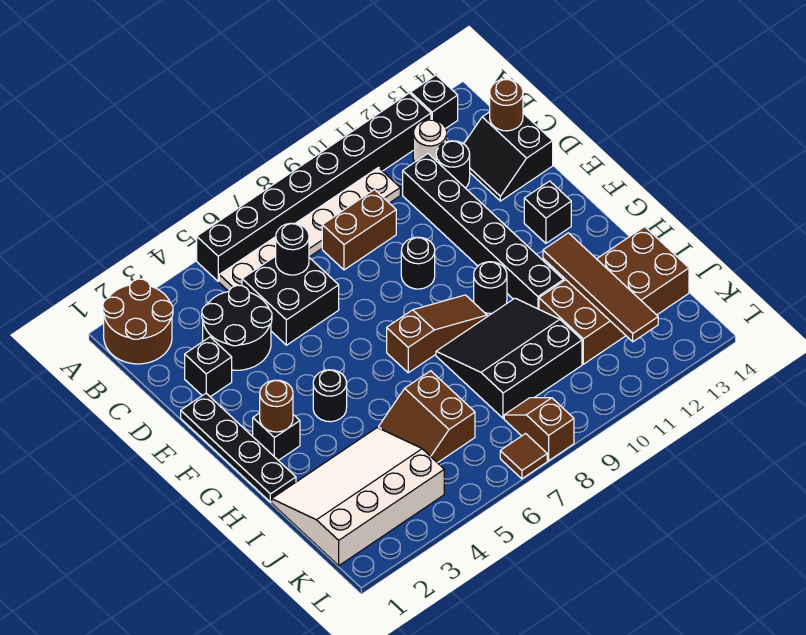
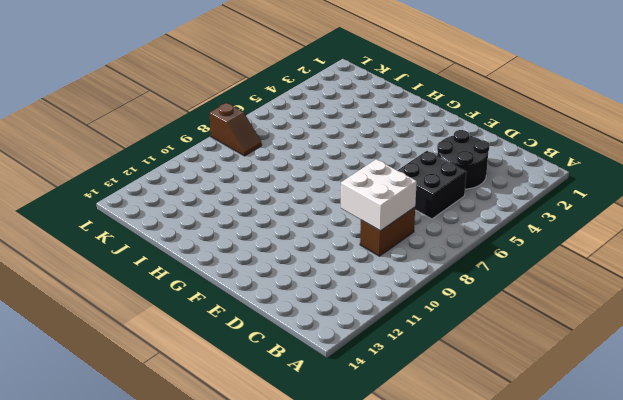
white 2x2 brick [341,159,417,231] -> none
none -> brown 2x2 round brick [103,279,173,364]
none -> black 1x8 brick [197,93,431,281]
none -> black 1x1 brick [411,75,458,128]

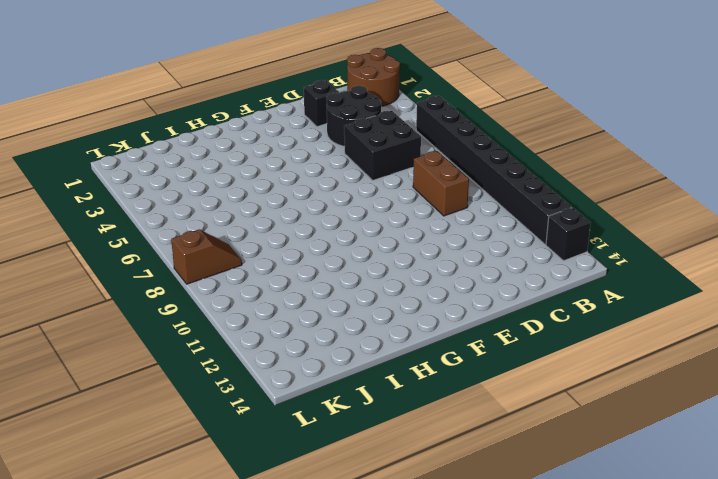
none -> white 1x6 plate [219,168,400,291]
none -> white 1x1 round brick [413,120,447,162]
none -> black 1x6 brick [403,154,563,309]

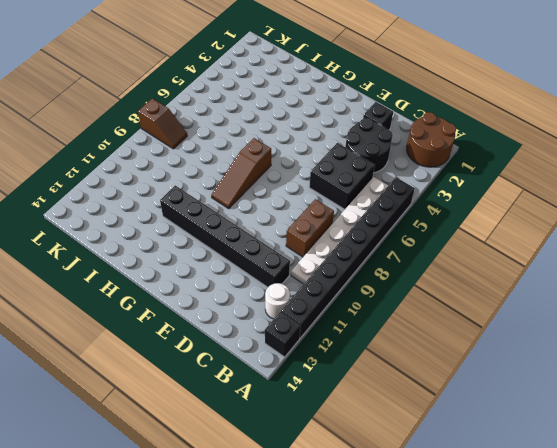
none -> black 1x1 round brick [436,141,470,188]
none -> black 2x2 slope [464,112,553,201]
none -> black 1x4 plate [181,393,296,502]

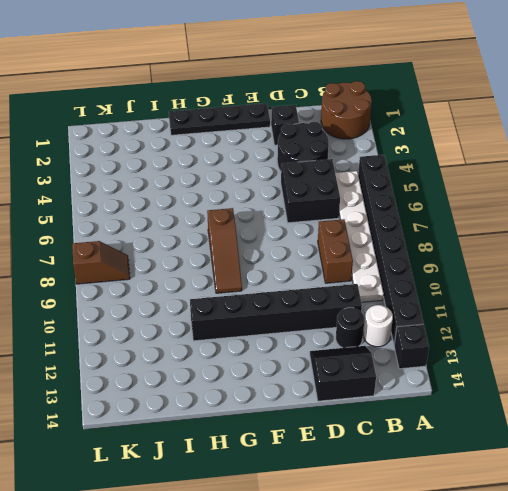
none -> black 1x1 round brick [401,237,435,289]
none -> black 1x1 brick [524,181,571,243]
none -> black 1x1 brick [253,413,300,460]

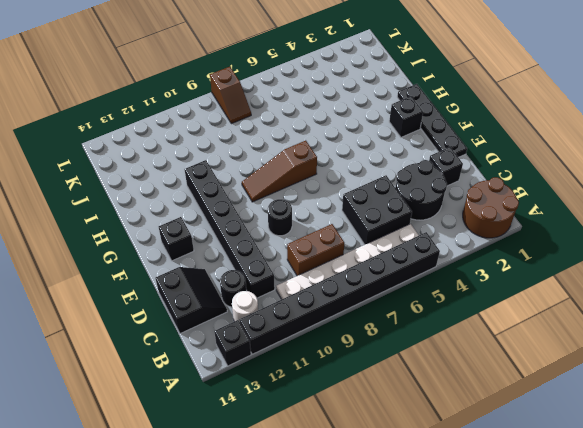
none -> black 1x1 round brick [313,370,347,422]
none -> black 1x1 round brick [474,262,507,313]
none -> black 3x3 slope [436,298,582,418]

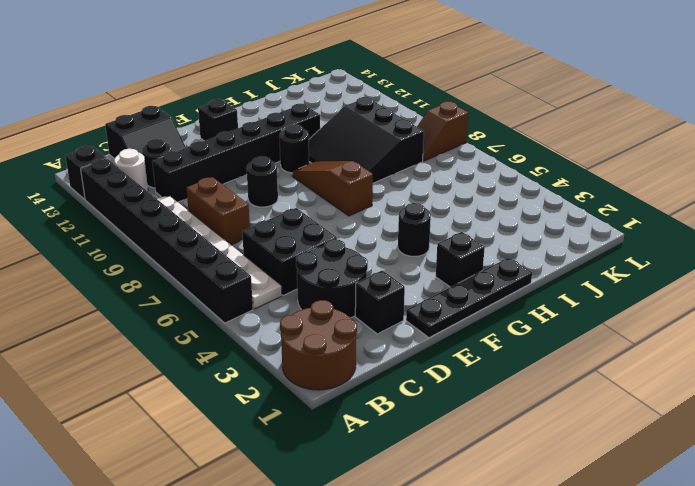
none -> white 3x4 slope [272,428,444,566]
none -> brown 2x2 slope [379,371,475,463]
none -> brown 2x4 brick [539,227,689,364]

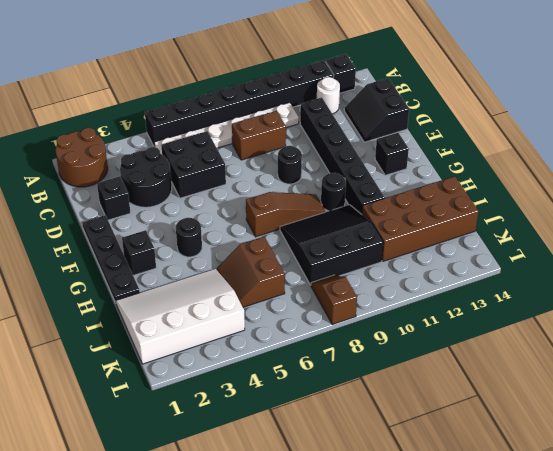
none -> black 1x1 round brick [436,141,470,188]
none -> brown 1x1 tile [500,434,547,479]
none -> black 1x1 round brick [276,223,309,275]

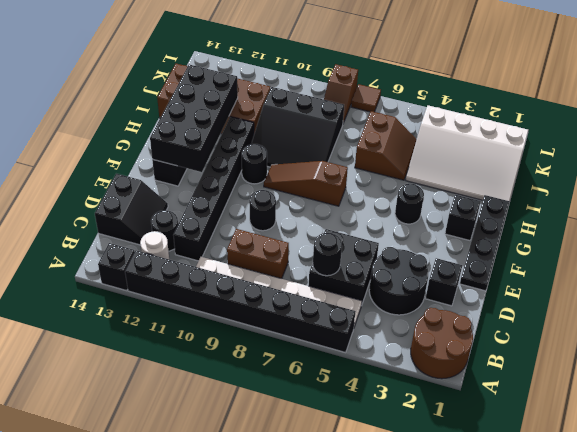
black 2x4 brick [150,65,238,172] -> brown 1x4 tile [543,233,658,342]
none -> brown 1x1 round brick [490,79,523,131]
none -> brown 1x1 round brick [260,380,293,432]

